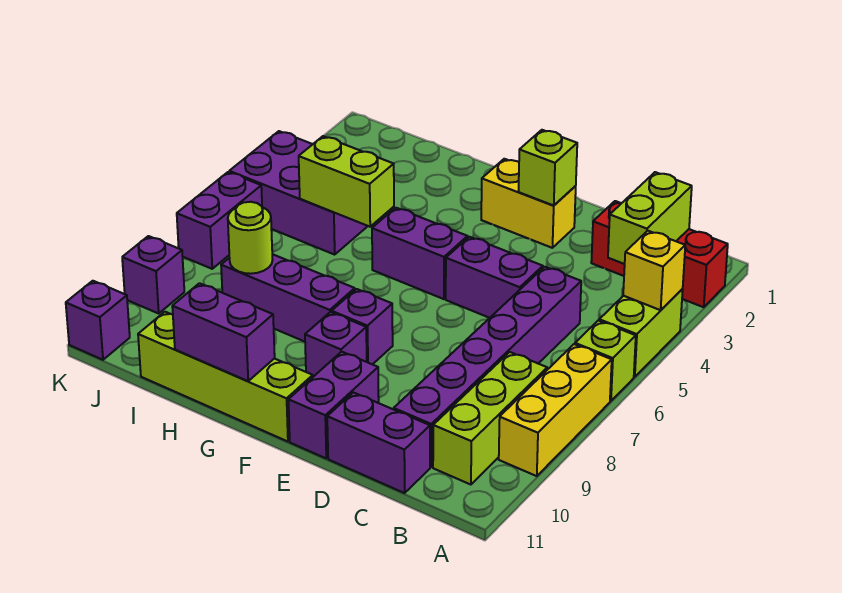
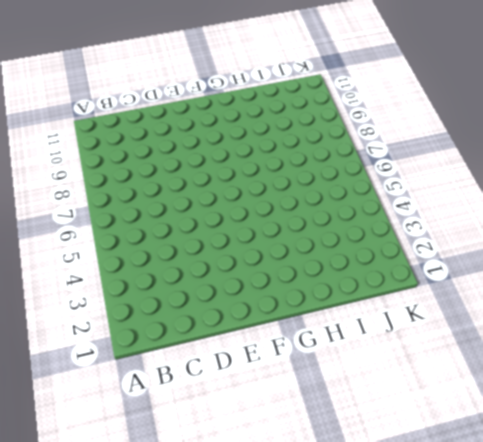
none -> red 1x3 brick [591,201,728,307]
none -> lime 1x2 brick [599,289,683,377]
none -> lime 1x1 brick [575,320,636,401]

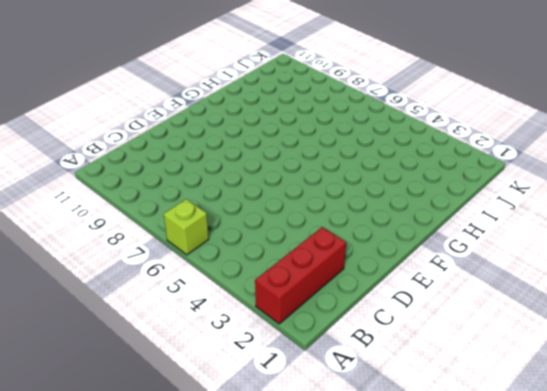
none -> lime 1x2 brick [599,289,683,377]
none -> yellow 1x3 brick [499,344,612,476]
none -> lime 1x3 brick [433,352,547,485]

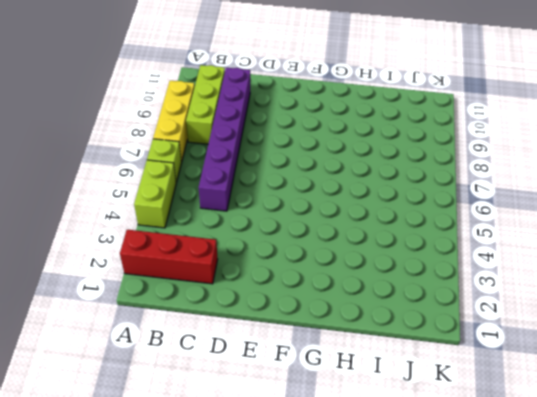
none -> purple 1x2 brick [327,392,430,493]
none -> purple 1x2 brick [446,237,543,318]
none -> yellow 1x2 brick [481,159,576,248]

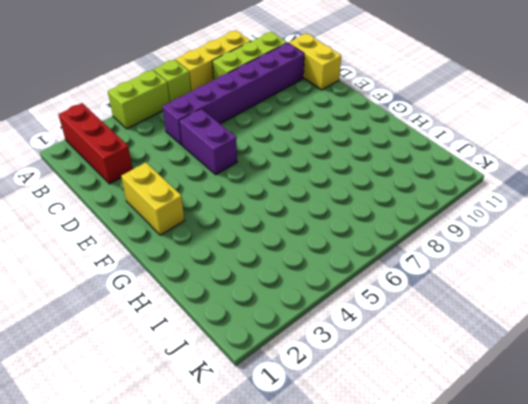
yellow 1x2 brick [289,33,341,90] -> purple 1x2 brick [327,392,430,493]
none -> purple 1x2 brick [288,352,379,458]
none -> purple 1x2 brick [372,208,468,299]
none -> purple 1x1 brick [332,289,393,365]

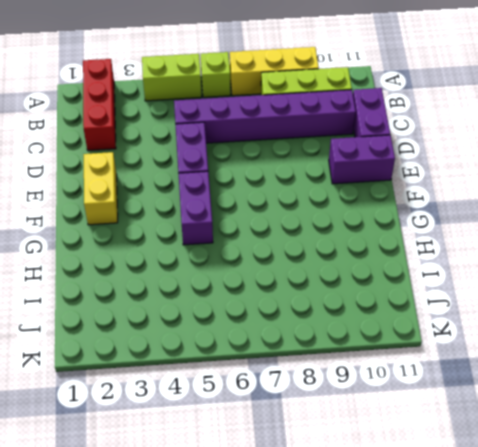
none -> purple 1x1 brick [332,289,393,365]
none -> purple 1x1 brick [305,312,367,377]
none -> lime 1x4 brick [138,312,313,442]

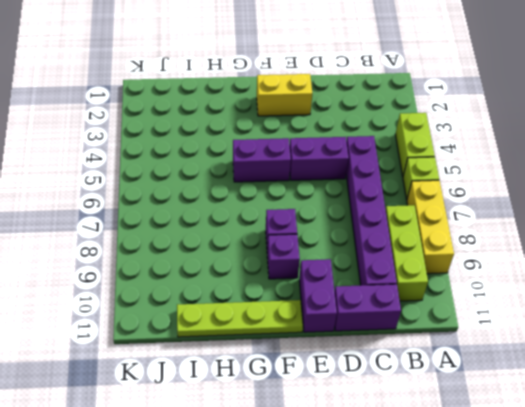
lime 1x4 plate [177,300,303,337] -> lime 1x4 brick [138,312,313,442]
none -> red 1x3 brick [591,201,728,307]
none -> purple 1x3 brick [221,254,355,342]
none -> purple 2x3 brick [229,131,368,255]

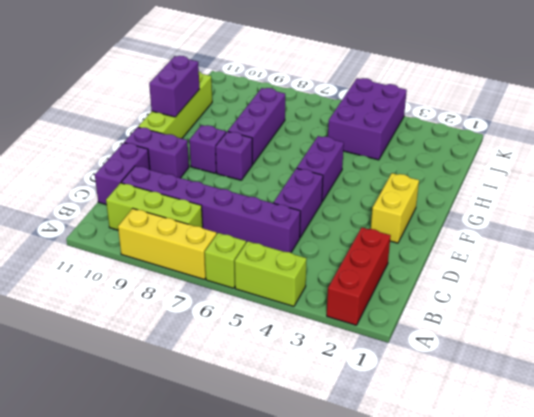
none -> purple 1x2 brick [177,172,262,269]
none -> purple 1x1 brick [122,236,184,313]
none -> purple 1x1 brick [66,281,130,360]

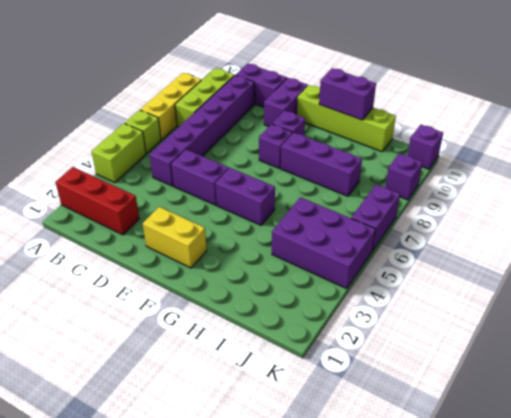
none -> yellow 1x1 brick [623,231,685,310]
none -> lime 1x2 brick [608,172,692,264]
none -> lime 1x1 brick [518,130,577,205]

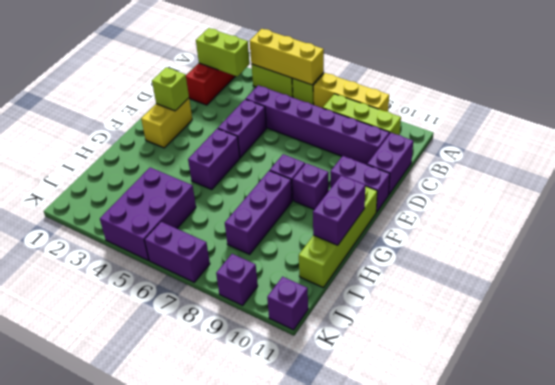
yellow 1x3 brick [250,29,324,85] -> yellow 1x1 brick [623,231,685,310]
none -> lime 1x2 brick [299,136,394,227]
none -> lime 1x1 round brick [228,202,272,274]

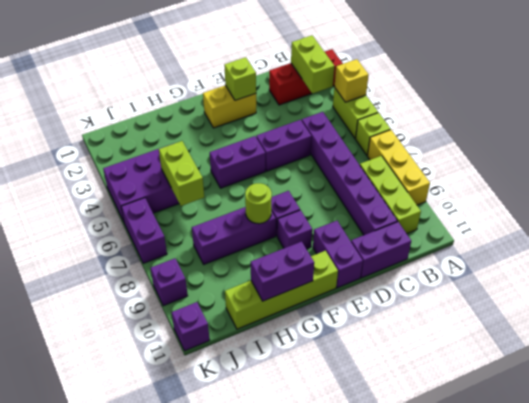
lime 1x1 round brick [245,183,272,224] -> lime 1x1 round brick moved to [228,202,272,274]
lime 1x2 brick [159,141,204,206] -> lime 1x2 brick turned to [299,136,394,227]

